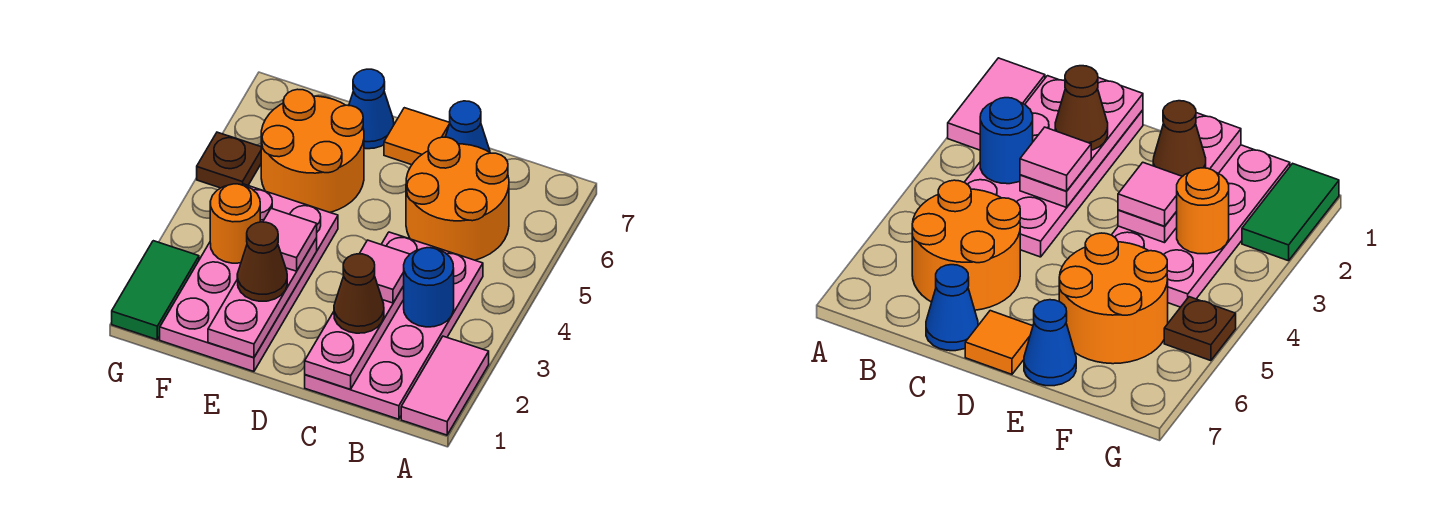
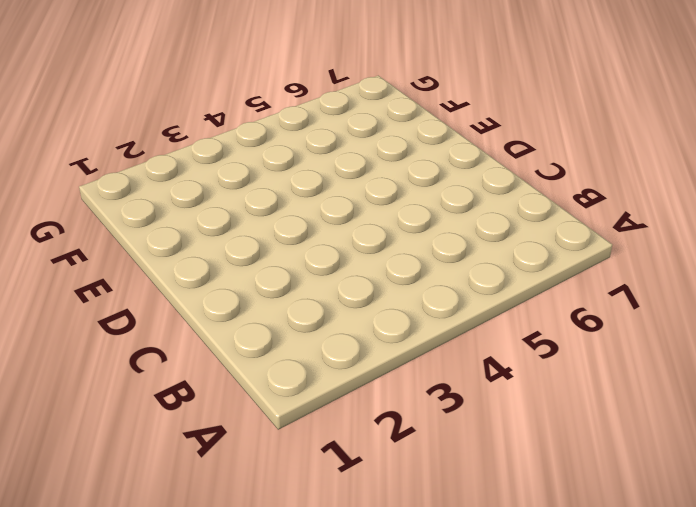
none -> pink 1x2 tile [401,336,489,435]
none -> pink 2x4 plate [305,232,483,419]
none -> orange 2x2 round brick [406,137,509,260]

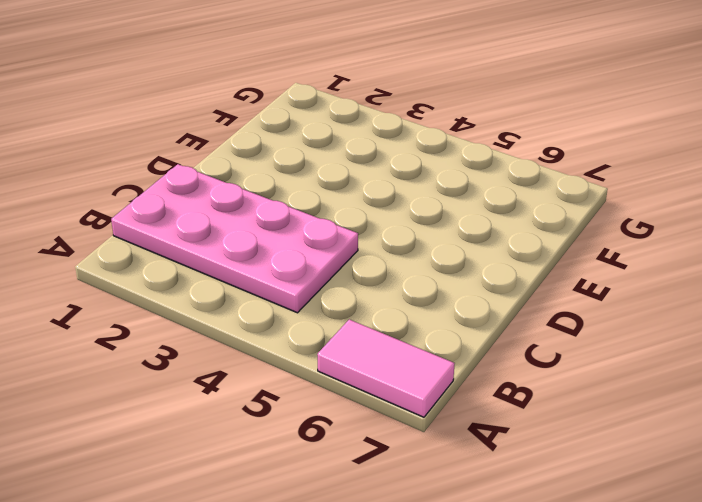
pink 1x2 tile [317,319,455,417] -> pink 1x2 tile moved to [401,336,489,435]
none -> orange 2x2 round brick [406,137,509,260]
none -> blue 1x1 cone [446,101,490,152]
none -> orange 1x1 tile [384,108,450,165]

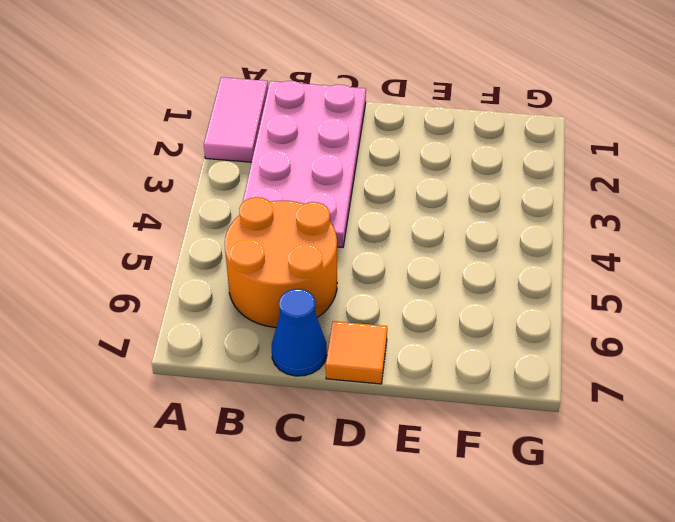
none -> pink 2x4 plate [160,184,338,371]
none -> orange 2x2 round brick [261,89,364,212]
none -> blue 1x1 cone [349,69,394,149]

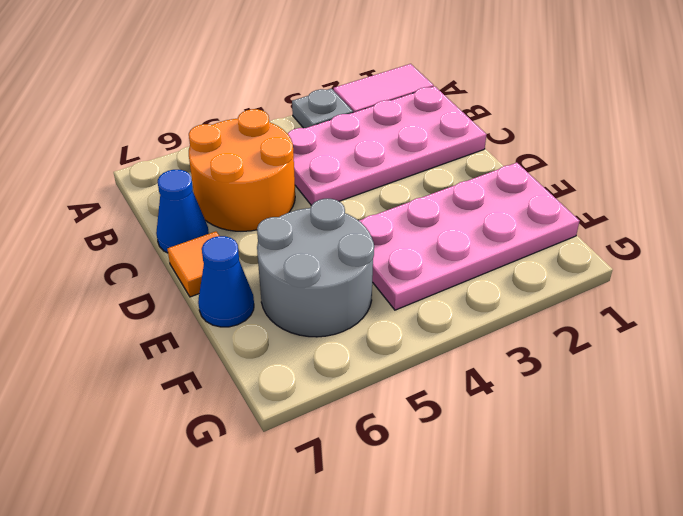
grey 1x1 plate [292,89,353,128] -> none
grey 2x2 round brick [257,199,374,337] -> orange 2x2 round brick [261,89,364,212]
none -> green 1x2 tile [112,241,199,340]
none -> brown 1x1 plate [197,132,261,188]
none -> blue 1x1 round brick [404,248,454,327]

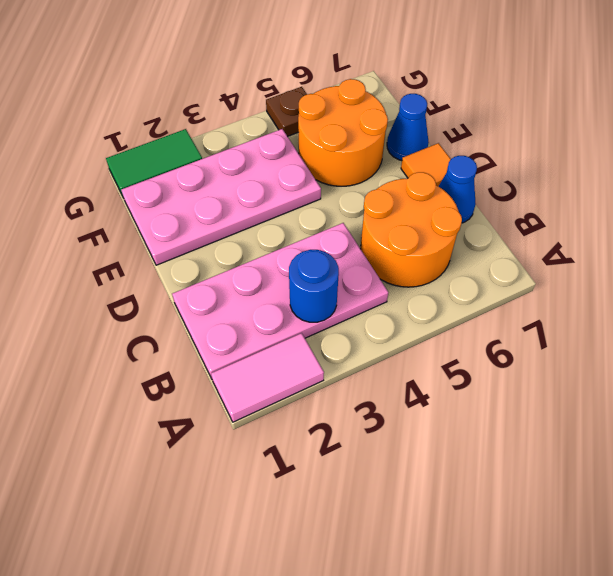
none -> pink 1x3 plate [305,286,404,389]
none -> pink 1x3 plate [208,238,317,358]
none -> orange 1x1 round brick [210,184,260,263]

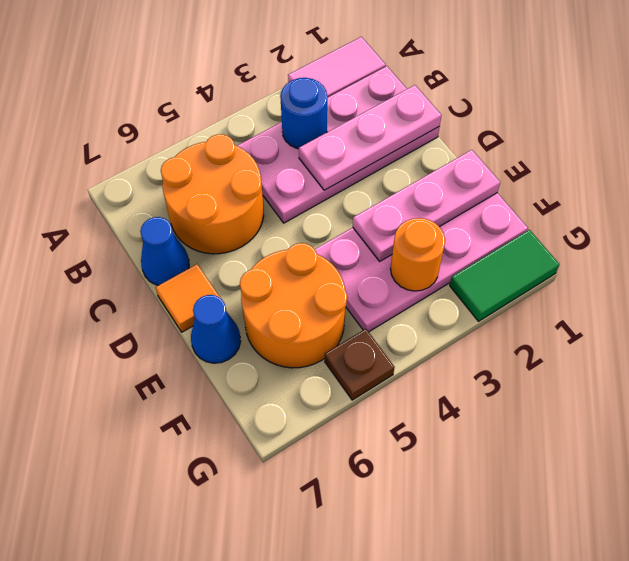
none -> brown 1x1 cone [334,254,384,333]
none -> pink 1x1 tile [360,240,410,303]
none -> brown 1x1 cone [237,222,287,301]

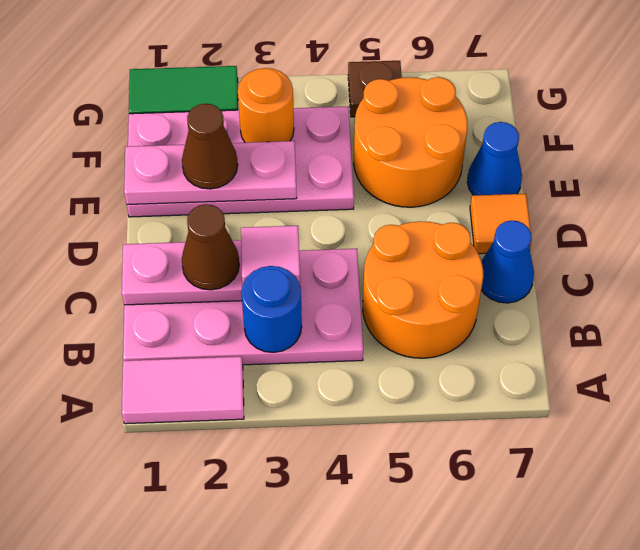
none -> pink 1x1 tile [263,208,317,271]

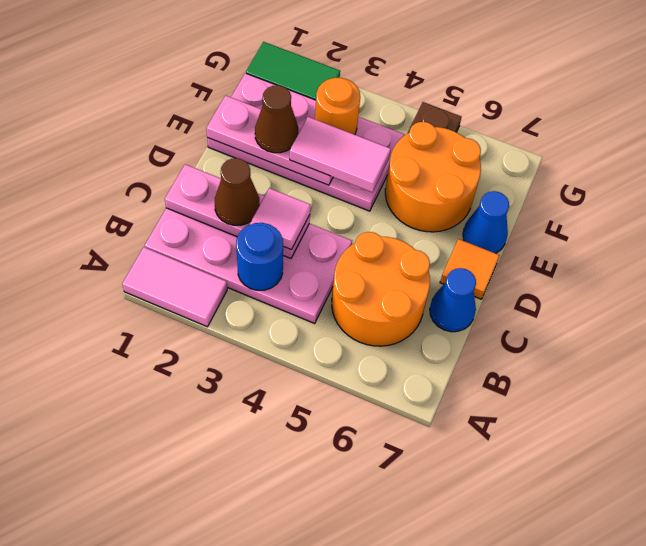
pink 1x2 tile [290,117,391,192] -> pink 1x1 tile [263,208,317,271]

